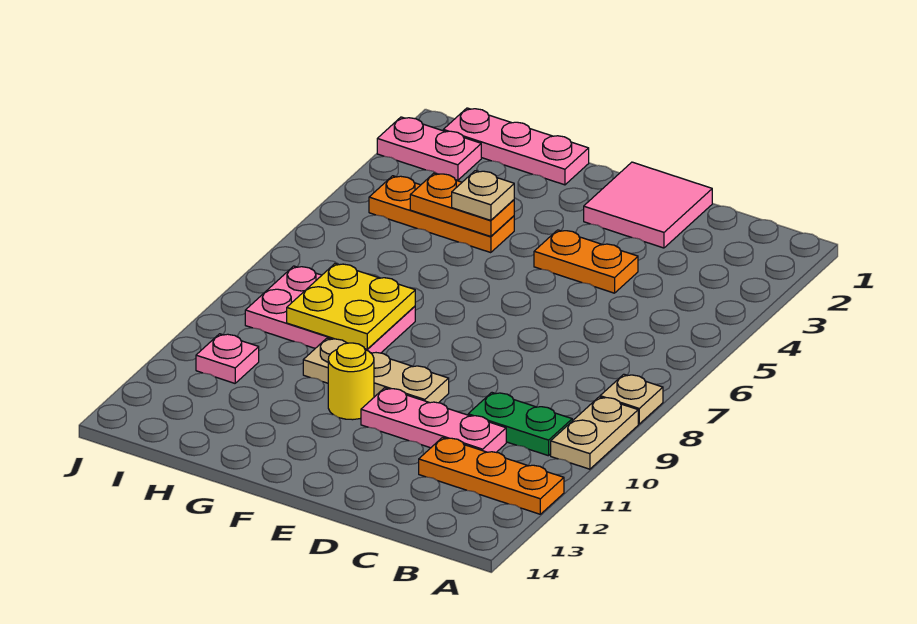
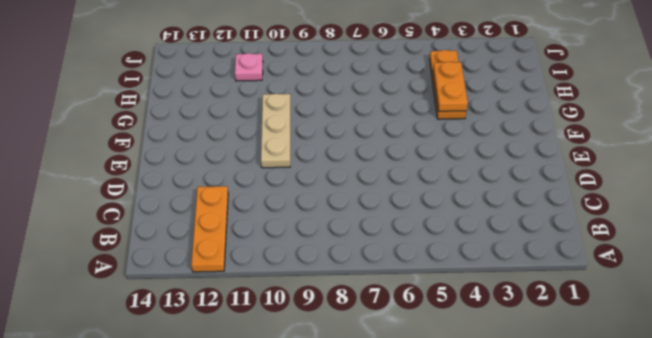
none -> tan 1x1 plate [600,374,663,424]
none -> tan 1x2 plate [551,397,638,469]
none -> green 1x2 plate [468,393,572,456]

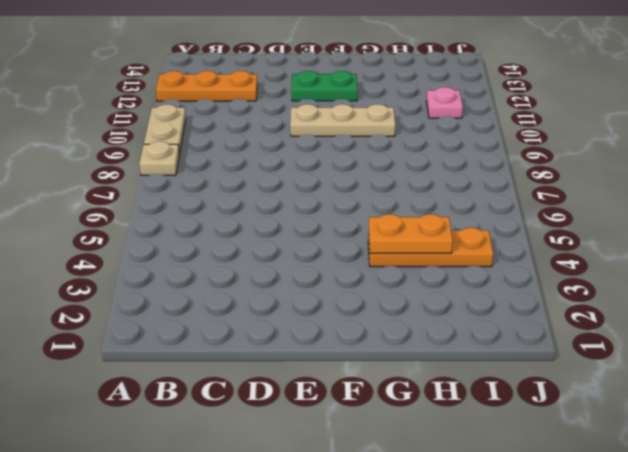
green 1x2 plate [291,71,358,101] -> green 1x2 plate moved to [468,393,572,456]
none -> pink 1x3 plate [361,388,506,452]
none -> pink 2x2 tile [584,162,712,248]
none -> orange 1x2 plate [534,230,638,293]

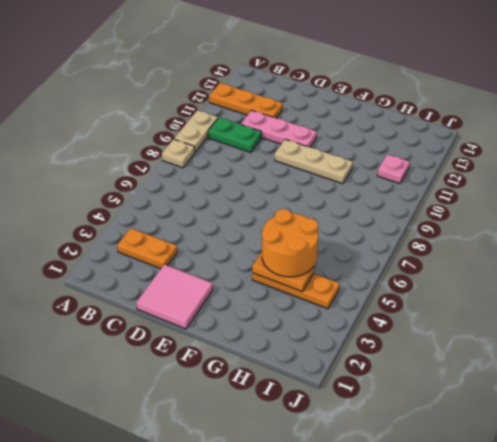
orange 1x2 plate [117,228,177,269] -> orange 1x2 plate moved to [534,230,638,293]
orange 2x2 round brick [262,209,318,277] -> tan 1x1 plate [452,171,514,220]
none -> yellow 1x1 round brick [328,343,374,420]
none -> pink 1x3 plate [443,108,589,185]
none -> pink 2x3 plate [245,266,415,353]

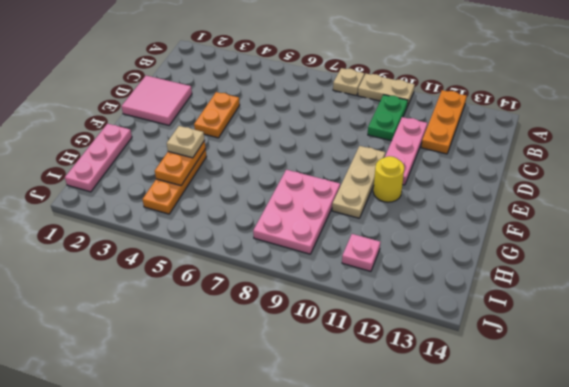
none -> pink 1x2 plate [377,117,481,180]
none -> yellow 2x2 plate [287,264,415,349]

